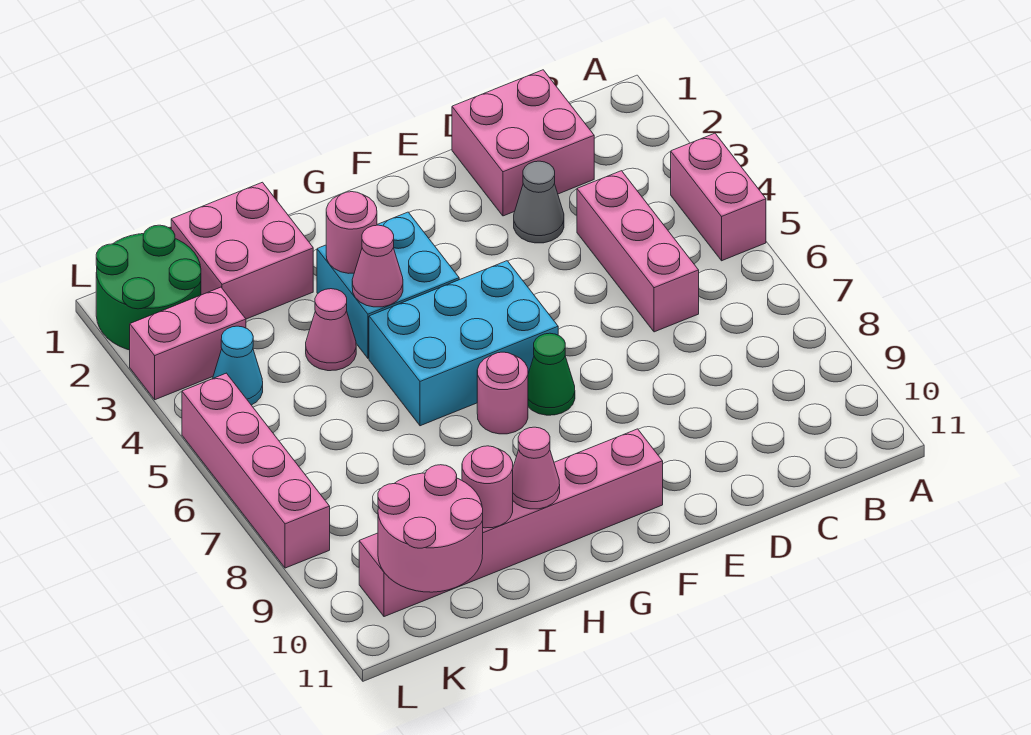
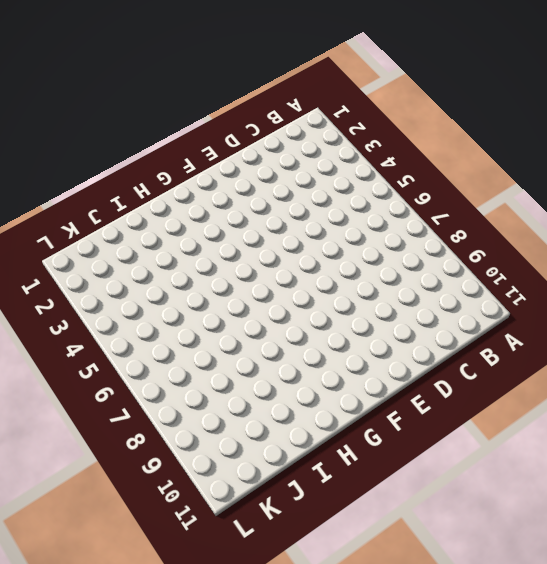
none -> pink 1x2 brick [671,133,766,261]
none -> pink 2x2 brick [452,70,594,216]
none -> pink 1x3 brick [577,171,699,332]

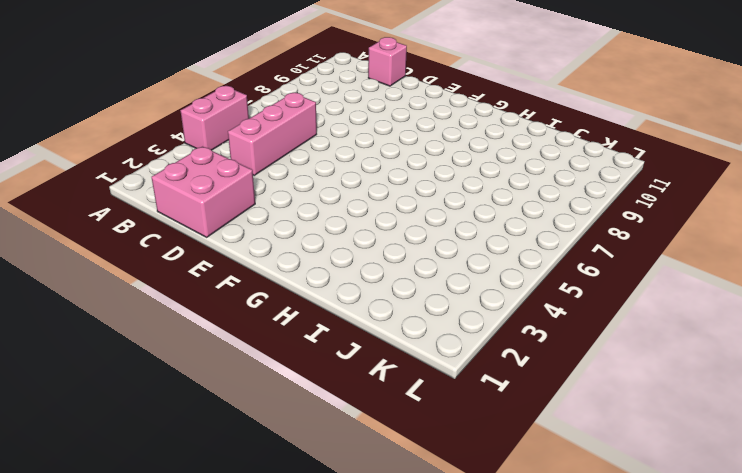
pink 1x1 brick [368,37,407,86] -> none
none -> grey 1x1 cone [514,161,564,243]
none -> cyan 2x3 brick [369,261,558,426]
none -> green 1x1 cone [528,333,575,415]

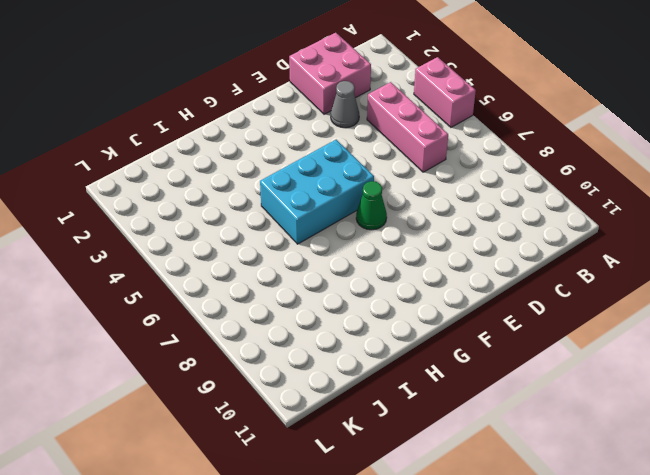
none -> pink 1x6 brick [359,429,663,617]
none -> cyan 2x2 brick [317,212,459,358]
none -> pink 1x1 round brick [477,352,528,434]

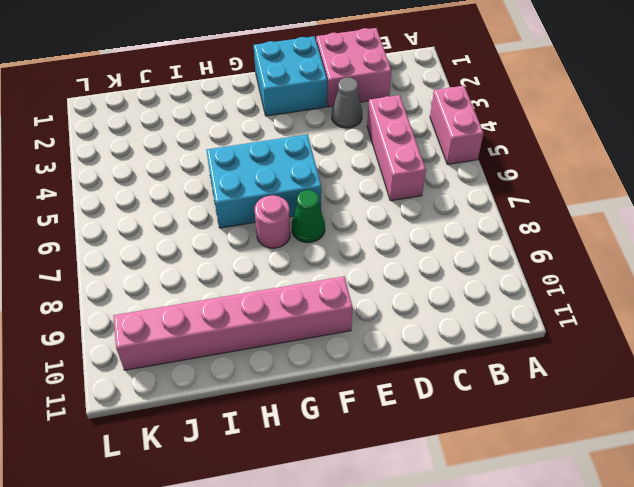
cyan 2x2 brick [254,36,327,116] -> cyan 2x2 brick moved to [317,212,459,358]
none -> pink 2x2 brick [171,182,313,319]
none -> pink 1x1 cone [306,289,356,371]
none -> green 2x2 round brick [96,225,201,350]

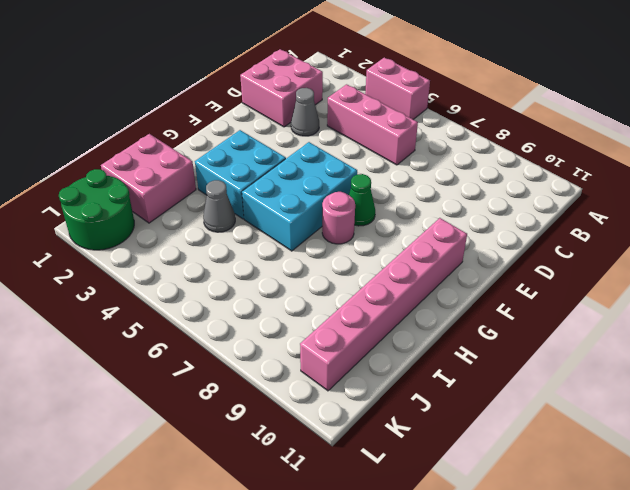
grey 1x1 cone [203,180,235,232] -> pink 1x1 cone [306,289,356,371]
none -> pink 1x2 brick [130,287,246,400]
none -> cyan 1x1 cone [213,326,263,405]
none -> pink 1x4 brick [182,373,330,568]

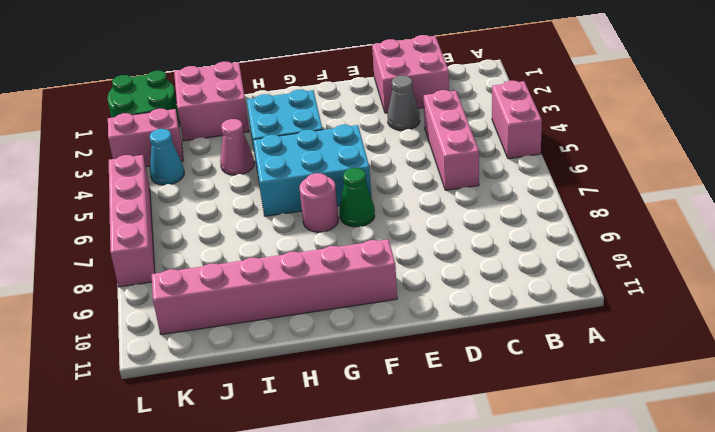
none -> pink 1x1 round brick [326,192,377,273]
none -> pink 1x1 cone [352,225,403,307]
none -> pink 1x1 cone [513,427,560,509]

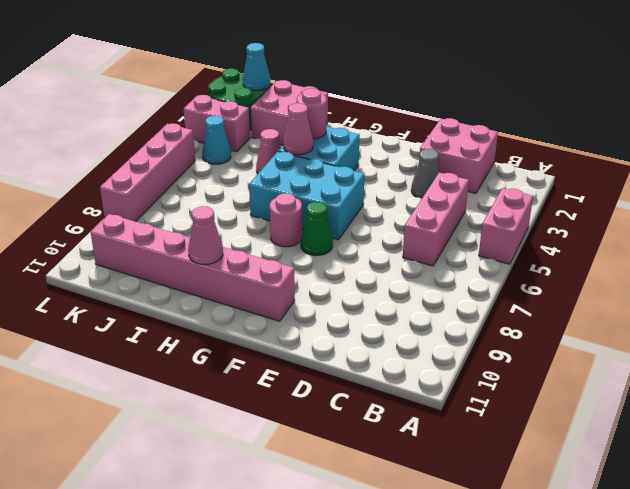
cyan 1x1 cone [243,43,270,91] -> none
none -> pink 1x1 round brick [462,446,513,528]
none -> pink 2x2 round brick [378,465,483,592]

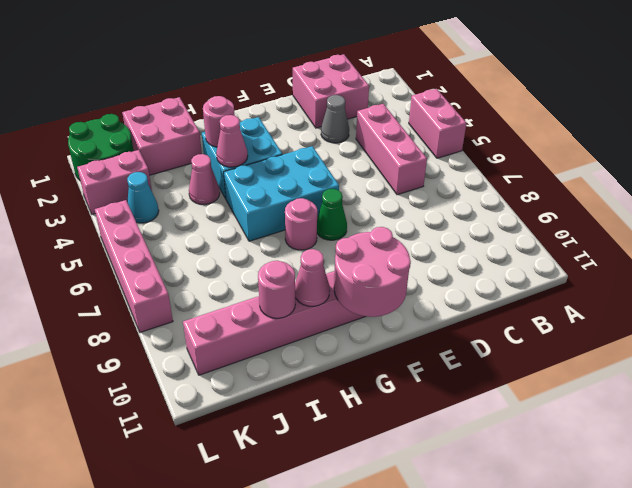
pink 2x2 round brick [334,227,411,317] -> pink 2x2 round brick moved to [378,465,483,592]

